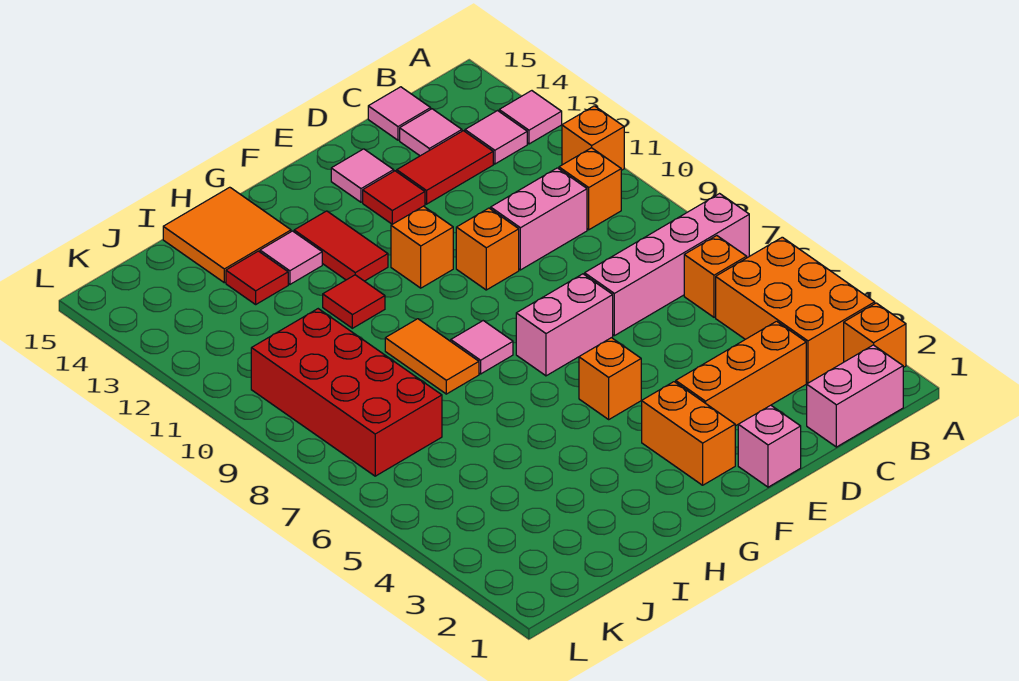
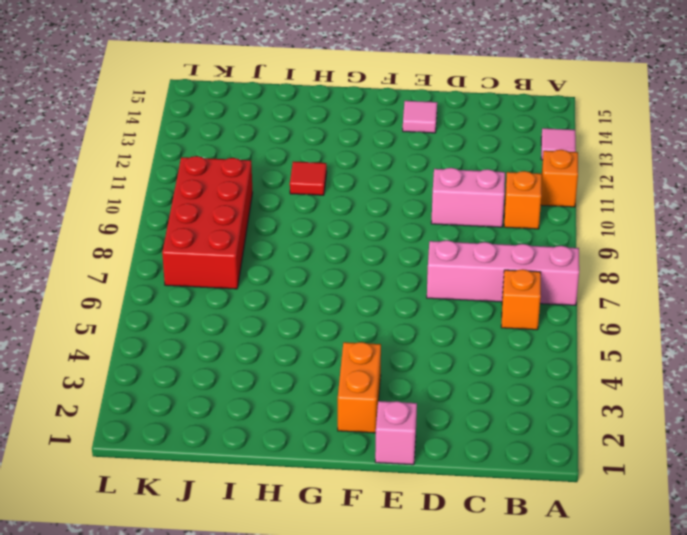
none -> orange 1x1 brick [844,303,906,368]
none -> orange 2x3 brick [716,237,875,383]
none -> pink 1x2 brick [807,345,903,447]
none -> pink 1x1 tile [465,111,527,164]

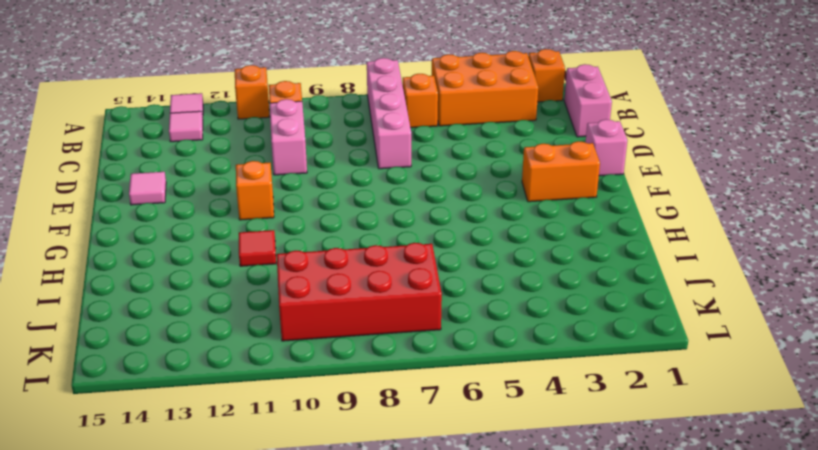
none -> orange 1x3 brick [676,321,806,426]
none -> red 1x2 tile [397,131,493,204]
none -> pink 1x1 tile [400,109,462,156]
none -> pink 1x1 tile [368,87,431,140]

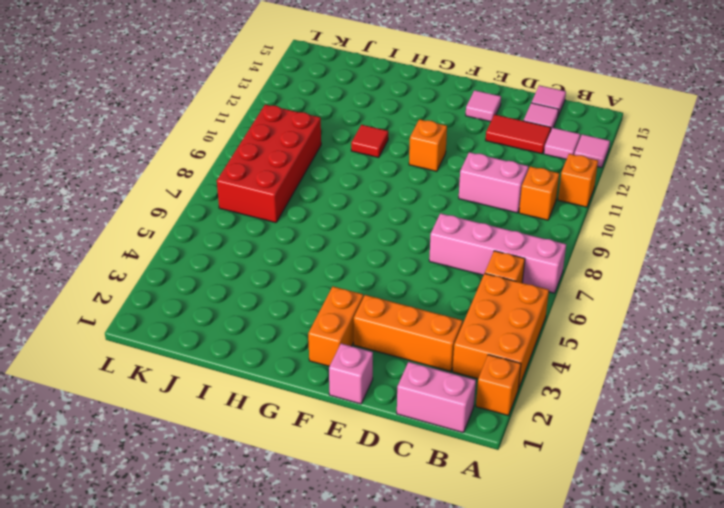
none -> pink 1x2 brick [516,274,613,376]
none -> orange 1x1 brick [456,208,519,290]
none -> red 1x1 tile [363,171,425,224]
none -> orange 1x1 brick [579,338,641,419]

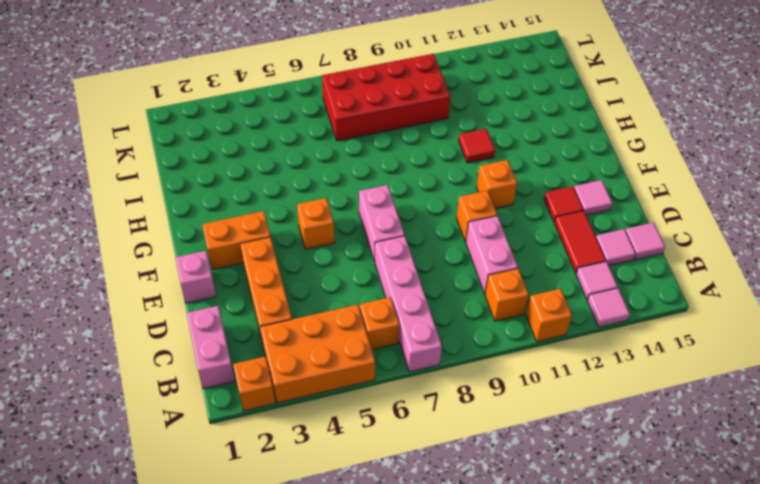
none -> pink 1x1 tile [451,321,513,374]
none -> red 1x2 tile [294,211,388,281]
none -> orange 1x2 tile [385,319,479,394]
none -> pink 1x1 tile [260,231,322,284]

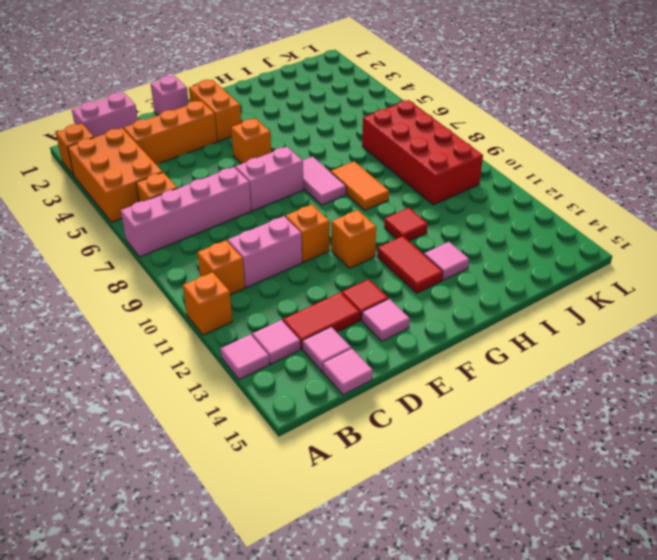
pink 1x2 tile [303,157,346,205] -> pink 1x1 tile [451,321,513,374]
none -> orange 2x2 tile [163,187,291,283]
none -> red 1x1 tile [226,251,288,304]

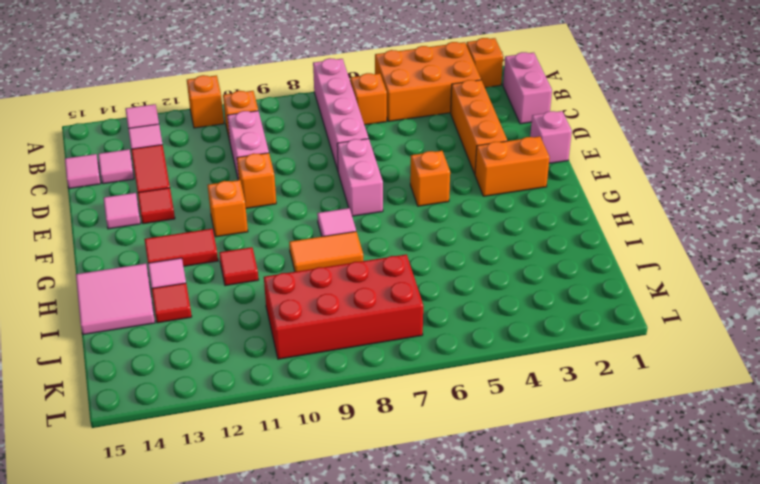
pink 2x2 tile [76,264,155,335] -> orange 2x2 tile [163,187,291,283]

